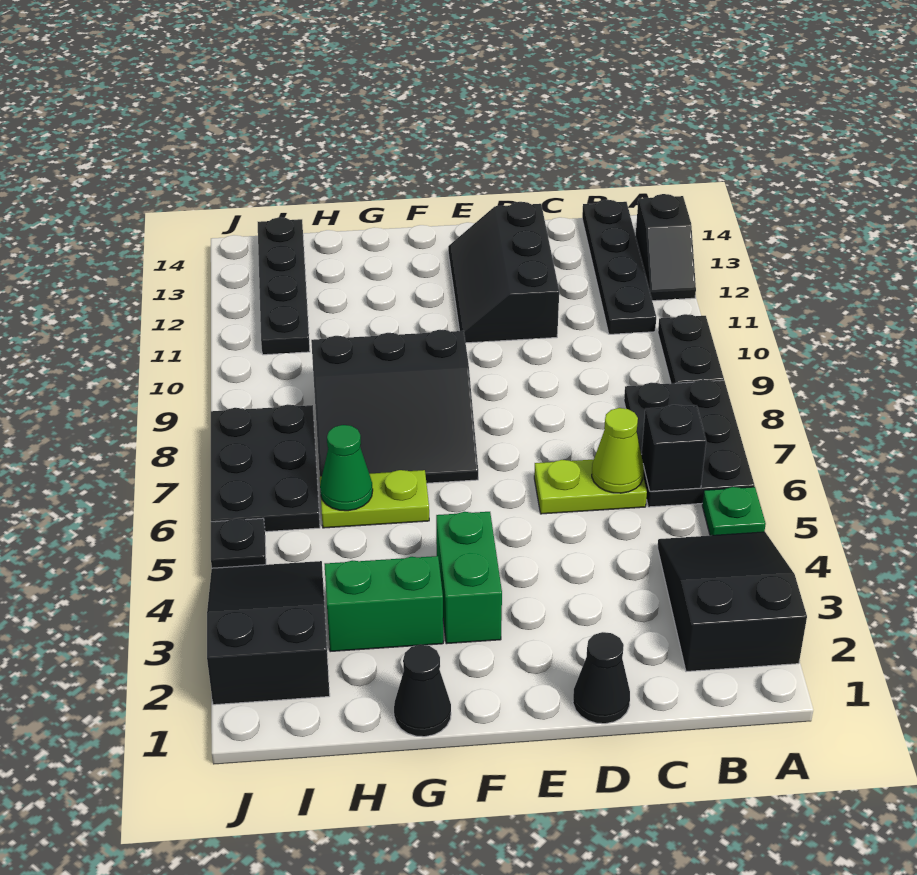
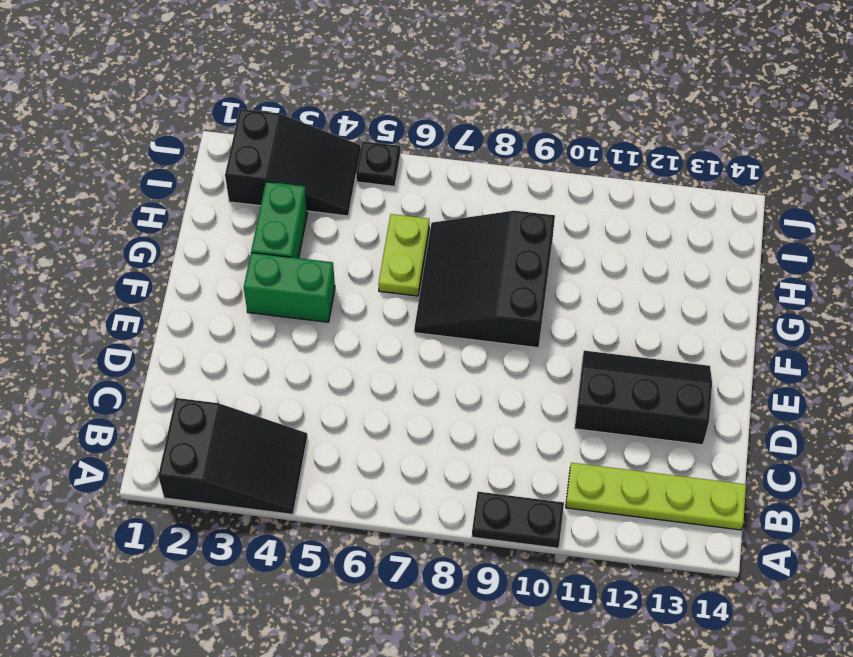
lime 1x4 plate [566,463,746,530] -> black 1x4 plate [582,200,656,334]
none -> green 1x1 plate [702,487,766,536]
none -> black 2x3 plate [624,379,755,507]
none -> black 1x2 slope [636,194,696,301]

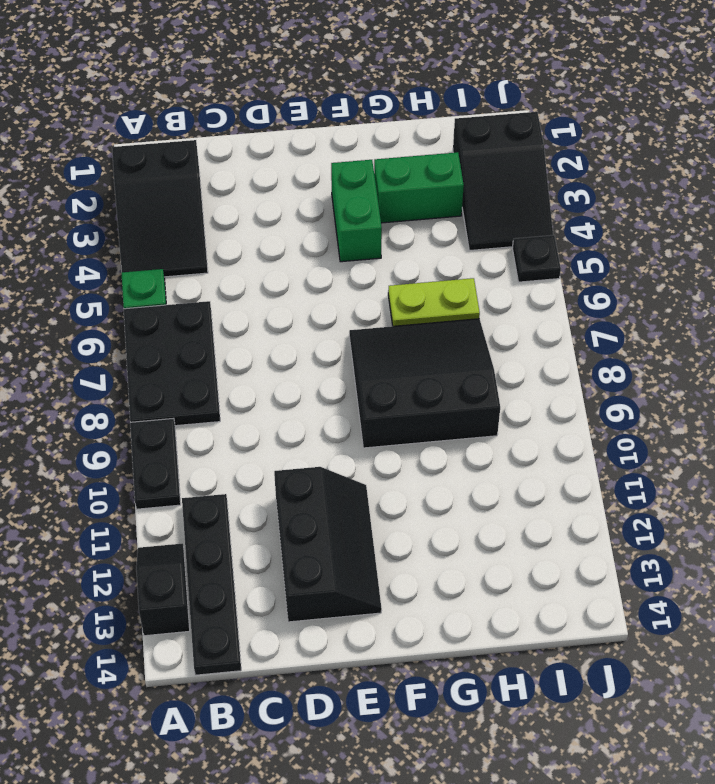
none -> lime 1x2 plate [534,459,647,514]
none -> black 1x1 cone [573,632,630,724]
none -> black 1x1 cone [394,645,451,737]

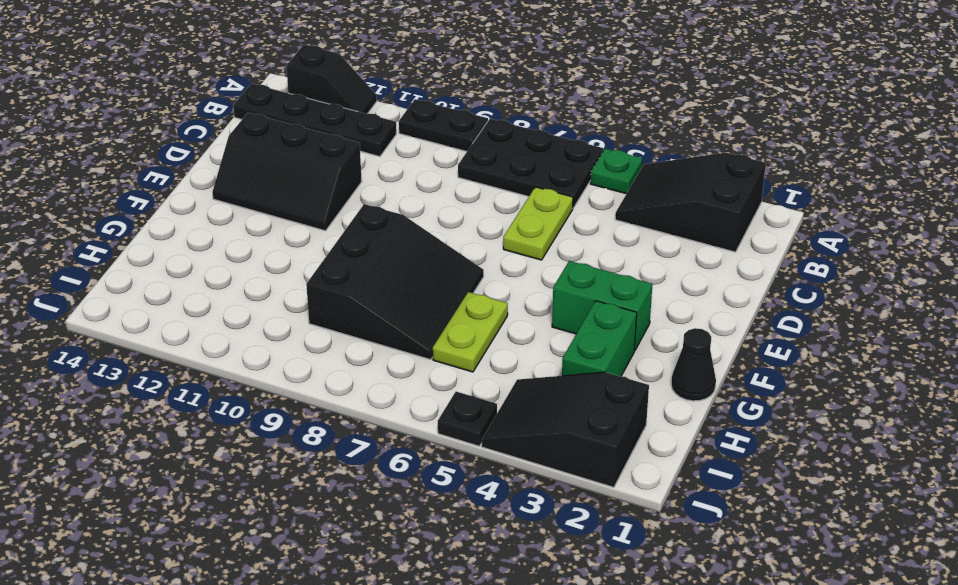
none -> black 1x1 cone [573,632,630,724]
none -> black 2x3 plate [211,404,320,532]
none -> black 1x4 plate [258,217,310,355]

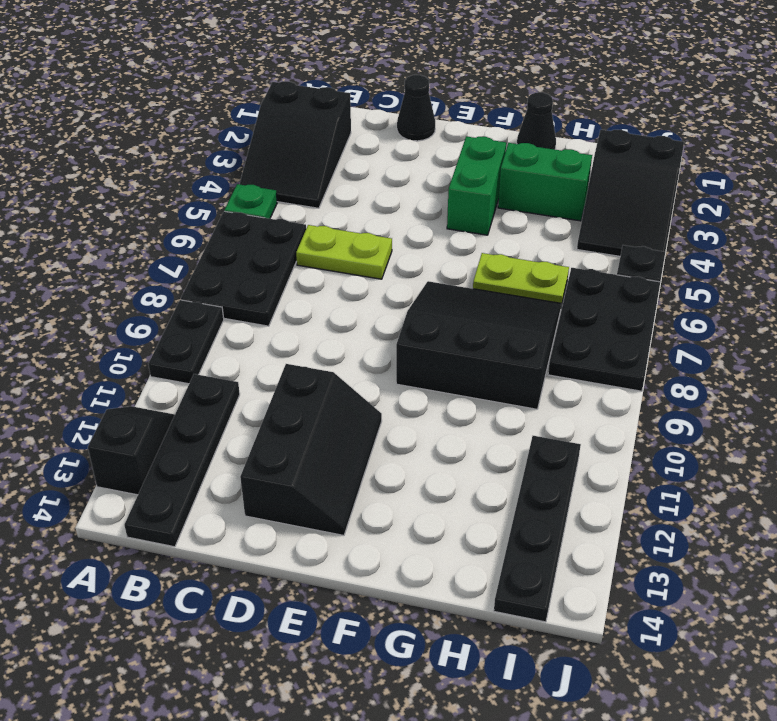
none -> black 1x1 brick [641,405,706,491]
none -> lime 1x1 cone [592,408,644,493]
none -> green 1x1 cone [320,425,373,511]

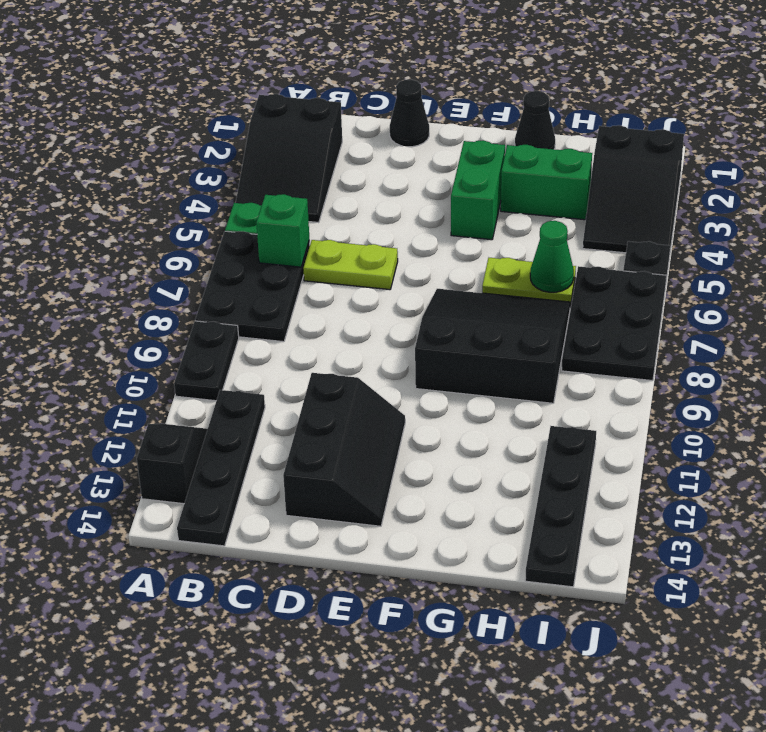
green 1x1 brick [256,194,309,267] -> black 1x1 brick [641,405,706,491]
none -> lime 1x1 cone [592,408,644,493]

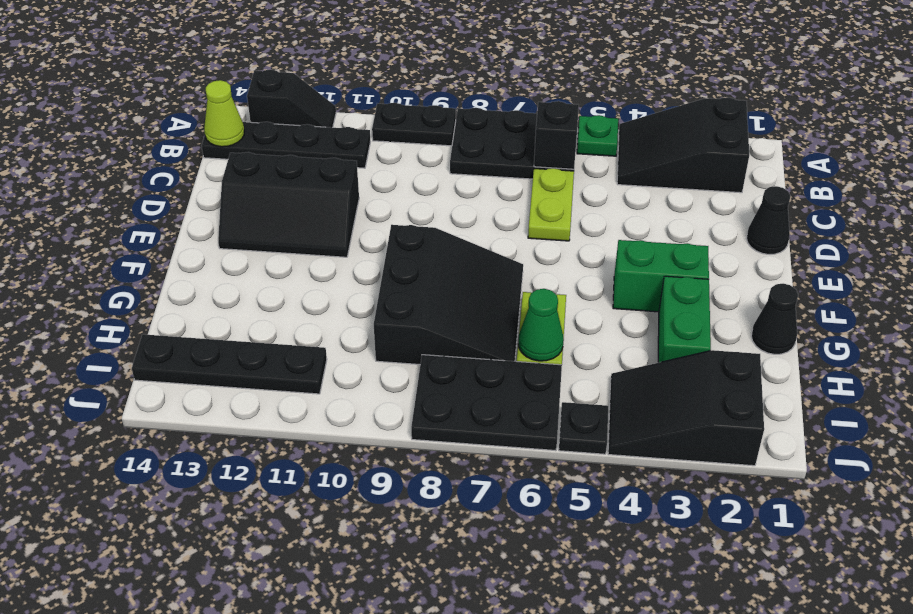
lime 1x1 cone [204,80,244,147] -> lime 1x1 cone moved to [592,408,644,493]

